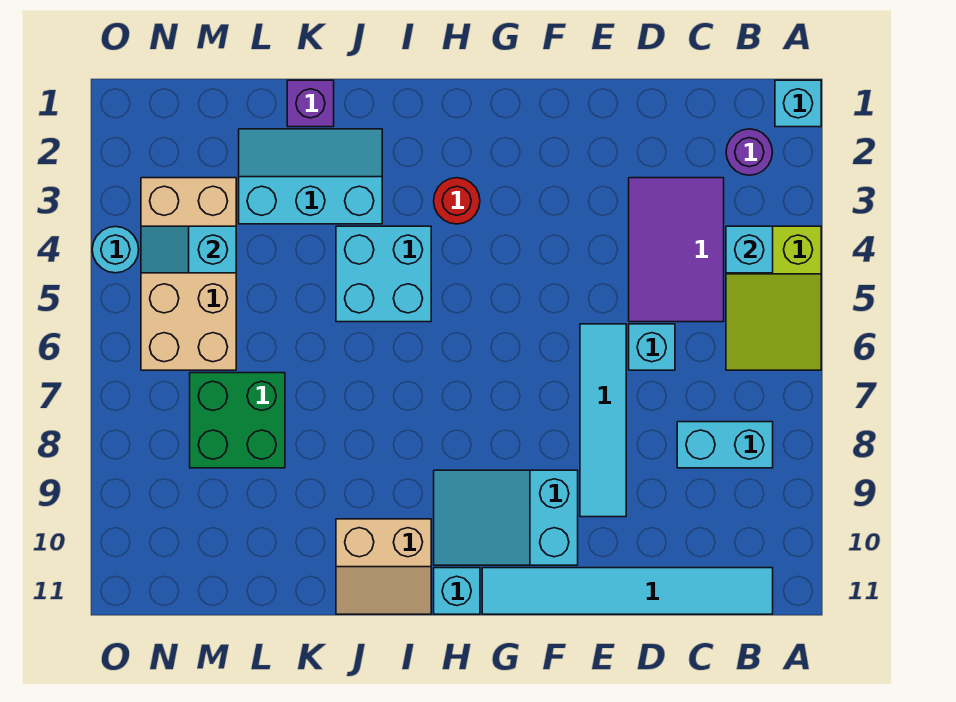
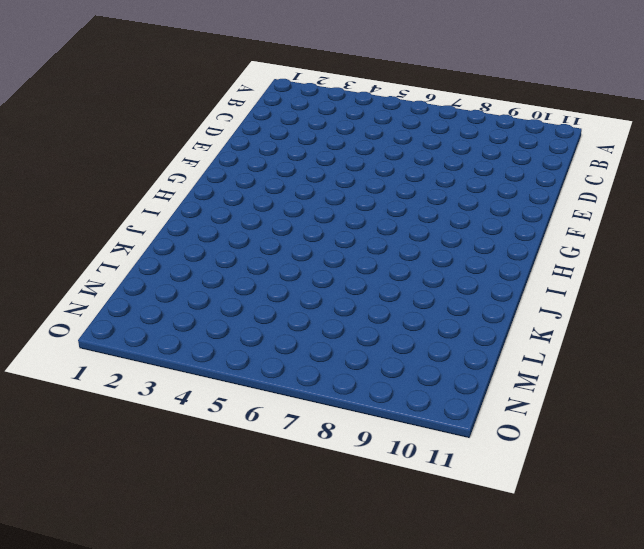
none -> cyan 1x1 brick [775,80,821,127]
none -> lime 2x3 slope [726,226,821,370]
none -> purple 1x1 round brick [726,129,772,175]

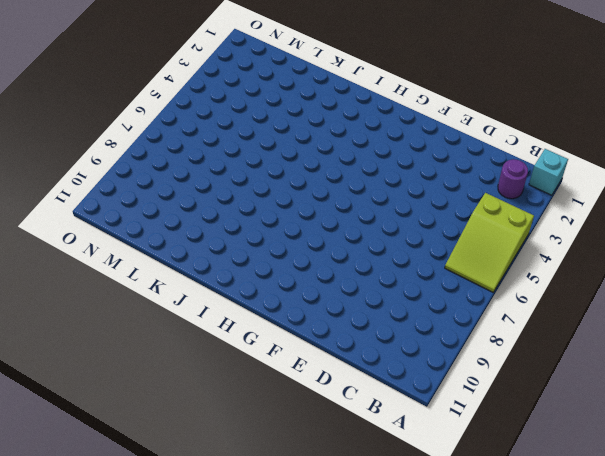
none -> cyan 1x2 brick [677,422,773,468]
none -> cyan 1x6 tile [482,568,773,614]
none -> purple 2x3 tile [629,178,724,322]

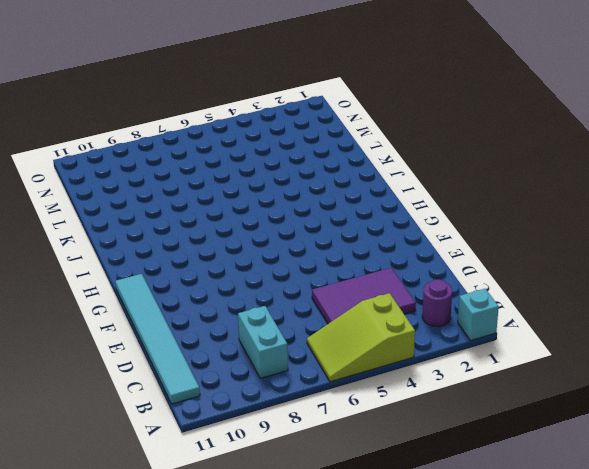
none -> cyan 1x1 brick [629,324,675,370]
none -> cyan 1x4 tile [580,324,626,517]
none -> cyan 2x3 slope [434,470,578,565]

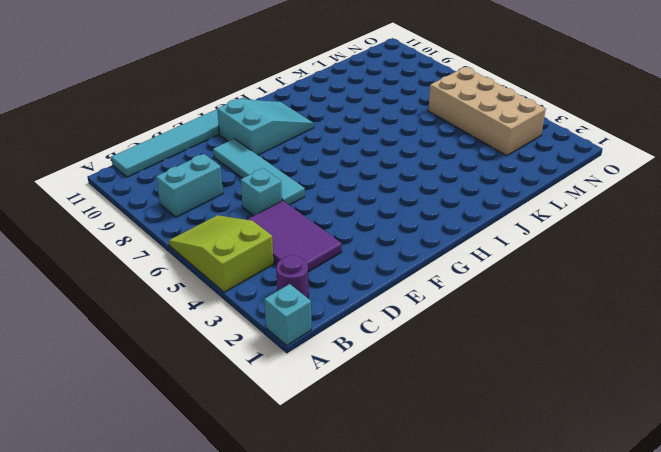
none -> red 1x1 round brick [434,178,480,224]
none -> cyan 1x1 brick [434,568,480,614]
none -> cyan 2x2 brick [336,226,431,322]

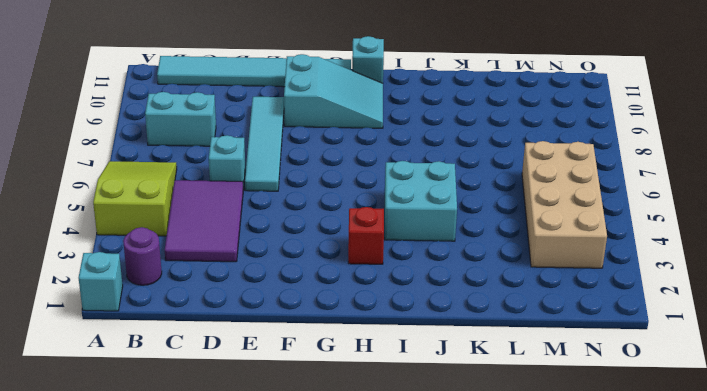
red 1x1 brick [348,207,384,264] -> red 1x1 round brick [434,178,480,224]
none -> tan 2x2 slope [336,519,431,614]
none -> cyan 2x3 slope [239,129,382,224]
none -> purple 1x1 brick [287,80,334,127]

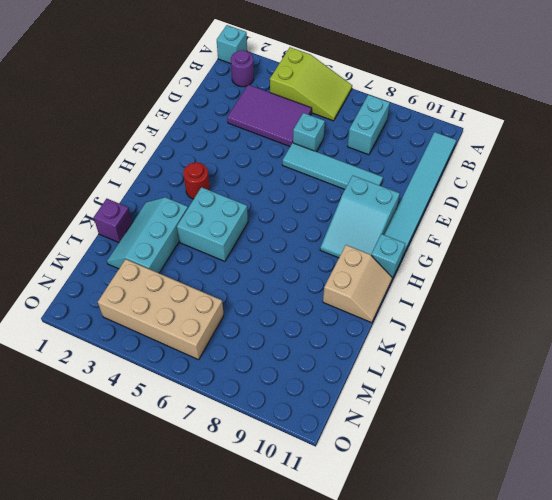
none -> green 2x2 brick [190,373,285,468]
none -> cyan 1x1 round brick [92,227,139,273]
none -> cyan 1x1 brick [726,226,773,273]

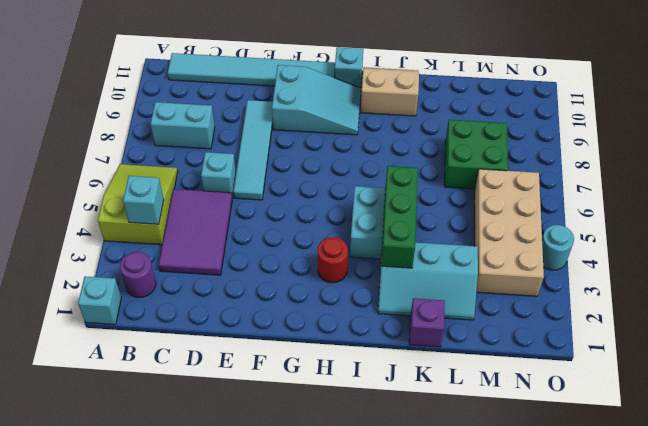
green 1x3 brick [381,166,418,268] -> none
none -> cyan 1x2 slope [141,226,236,273]

